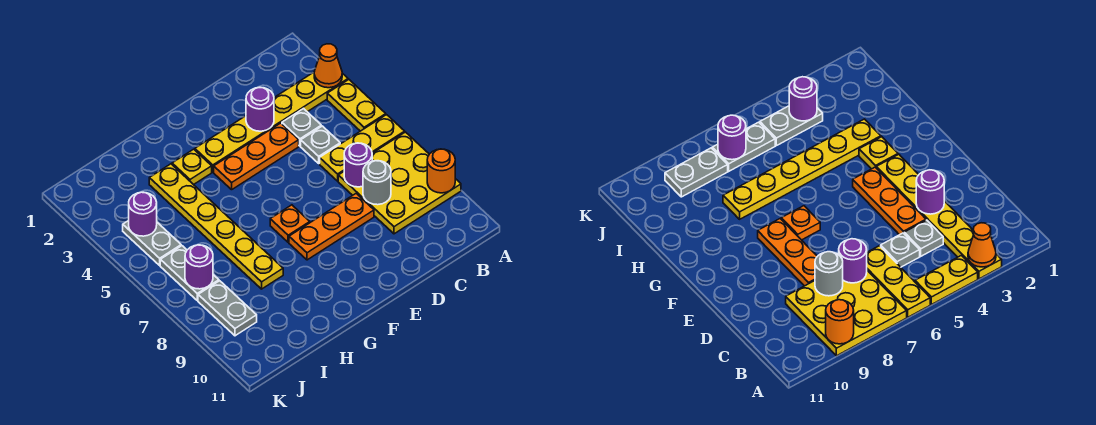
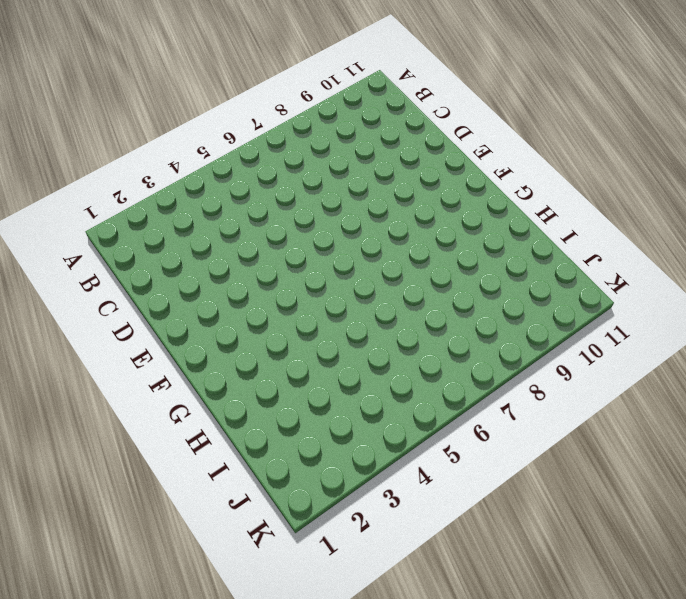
none -> yellow 1x6 plate [195,72,348,172]
none -> yellow 1x2 plate [327,80,386,131]
none -> yellow 1x3 plate [320,115,405,181]

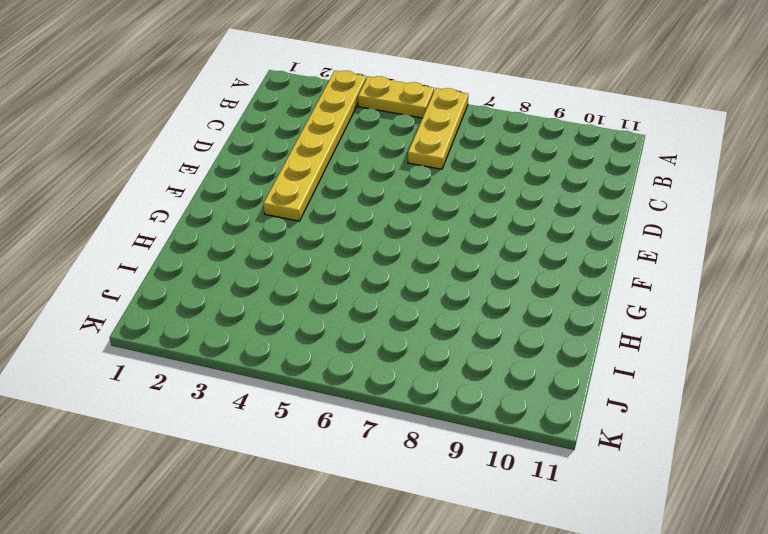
none -> yellow 3x3 plate [338,132,461,234]
none -> grey 1x1 plate [282,109,321,146]
none -> grey 1x1 plate [301,126,340,163]

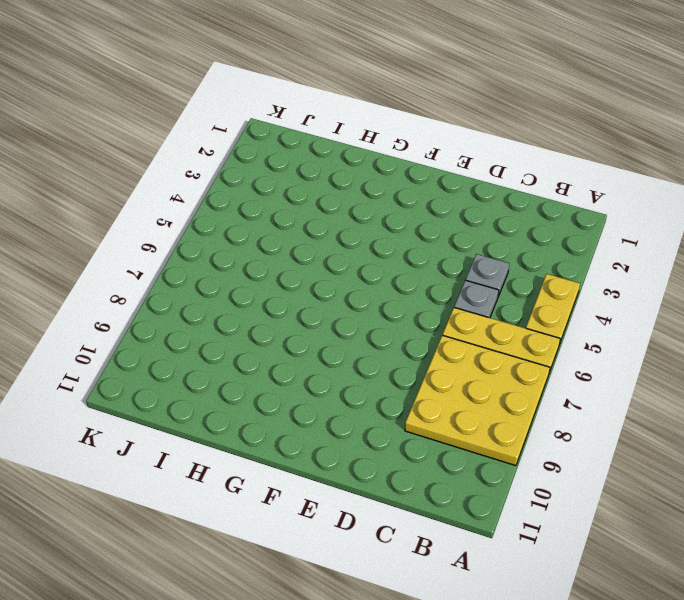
none -> yellow 1x6 plate [195,72,348,172]
none -> orange 1x3 plate [214,123,299,190]
none -> orange 1x3 plate [289,194,374,260]

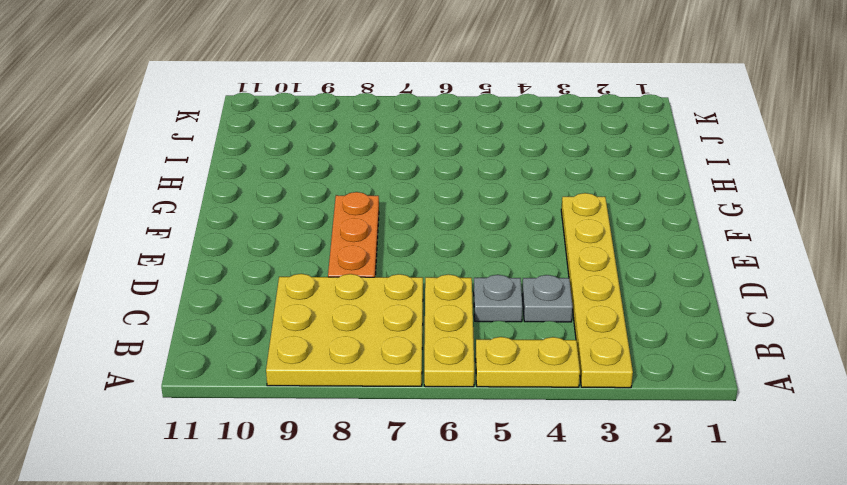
none -> orange 1x3 plate [214,123,299,190]
none -> orange 1x1 plate [270,205,310,242]
none -> yellow 1x1 plate [172,149,212,185]

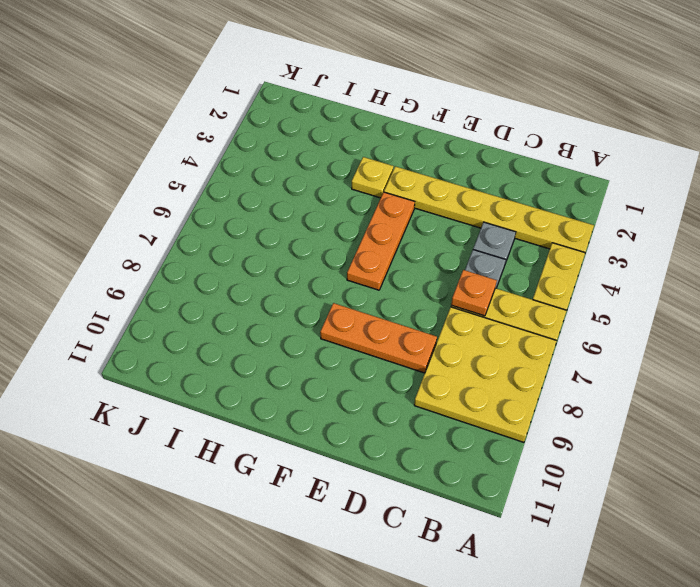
orange 1x1 plate [451,270,497,316] -> orange 1x1 plate moved to [270,205,310,242]
orange 1x3 plate [347,192,415,290] -> orange 1x3 plate turned to [214,123,299,190]
none -> yellow 1x6 plate [149,164,283,289]
none -> grey 1x2 plate [123,221,181,265]
none -> grey 1x2 plate [160,246,219,300]

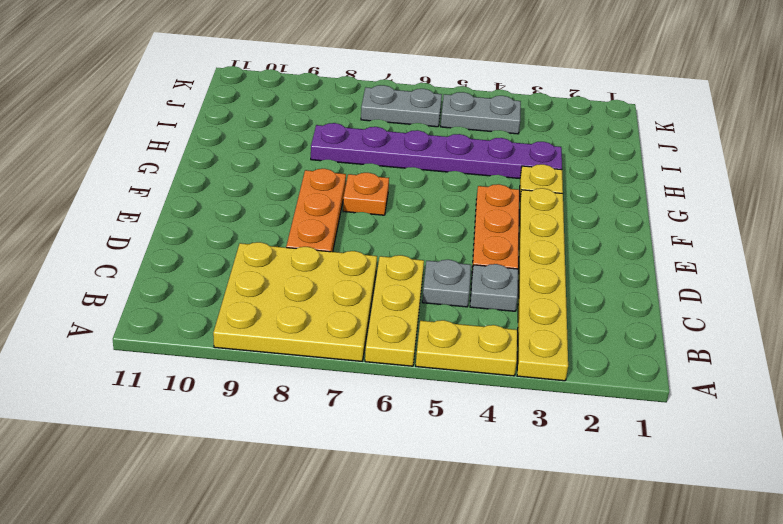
purple 1x6 plate [311,123,562,178] -> yellow 1x6 plate [149,164,283,289]
none -> grey 1x2 plate [198,281,257,336]
none -> orange 1x1 cone [314,44,342,88]
none -> orange 1x1 round brick [427,149,455,193]

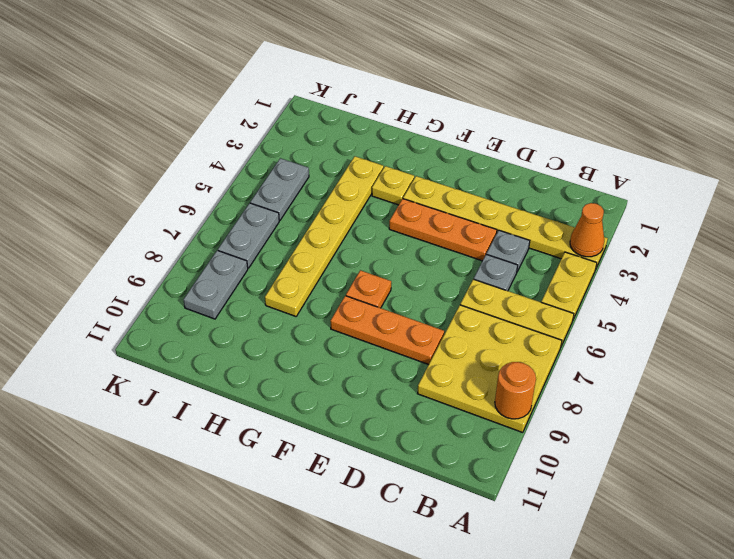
none -> purple 1x1 round brick [344,143,372,187]
none -> grey 1x1 round brick [363,161,391,205]
none -> purple 1x1 round brick [246,87,274,131]

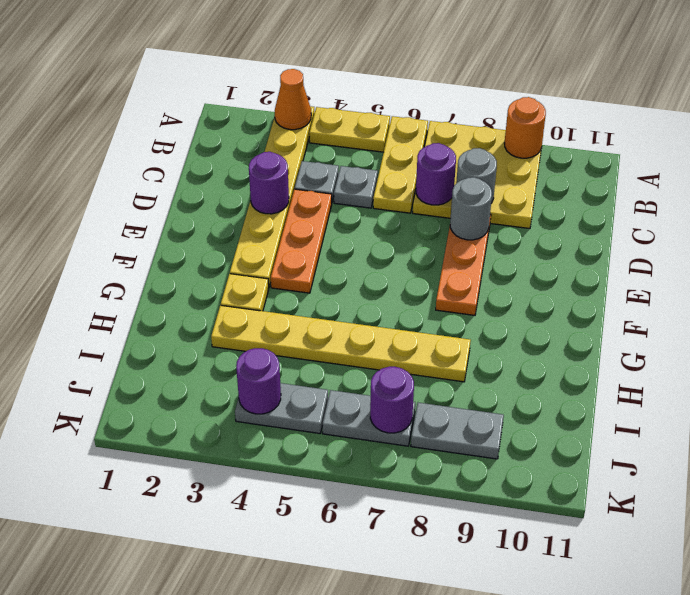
grey 1x1 round brick [450,177,492,240] -> none
none -> orange 1x1 plate [270,205,310,242]

